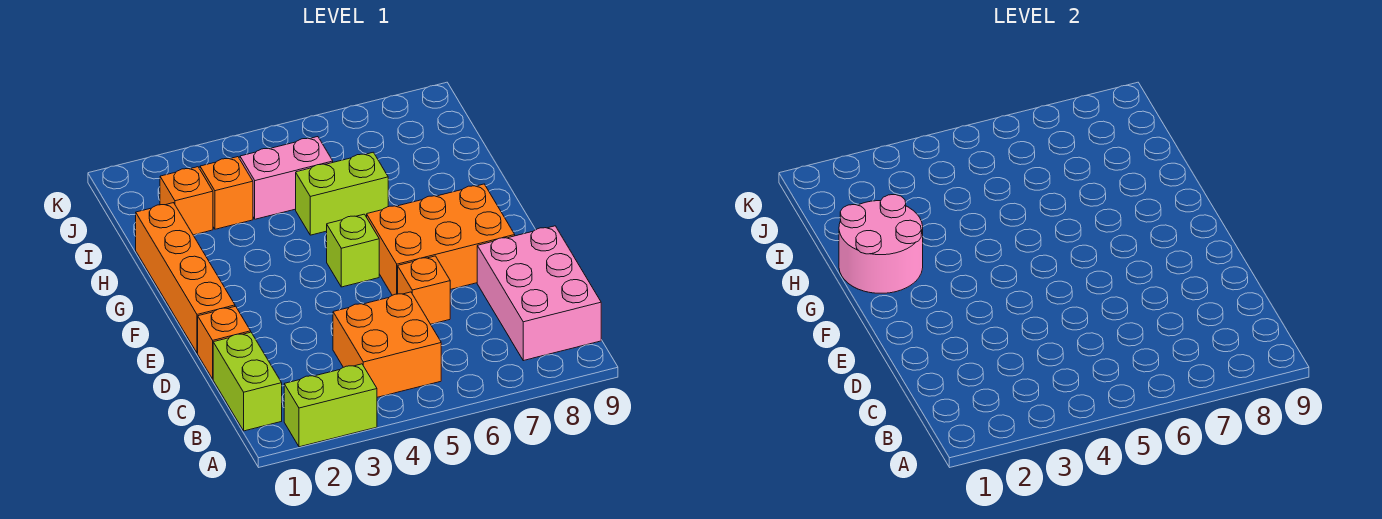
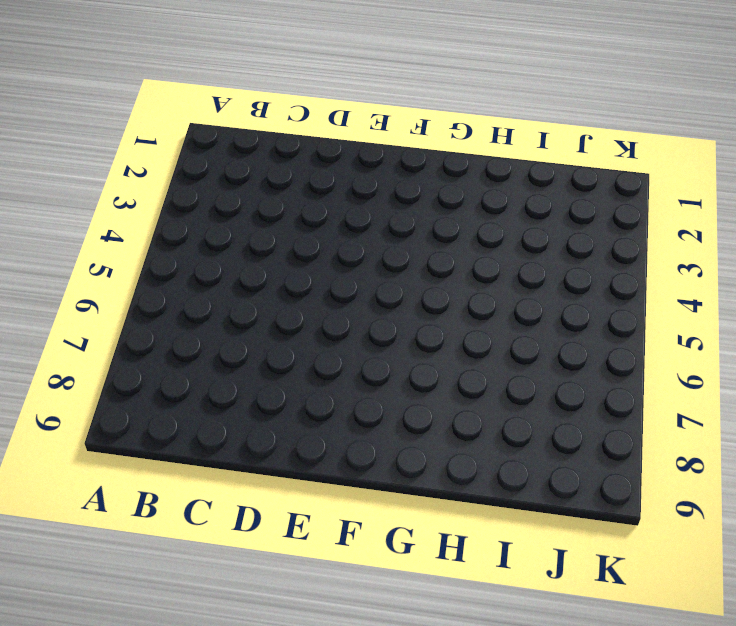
none -> lime 1x2 brick [284,364,377,447]
none -> lime 1x2 brick [213,332,282,431]
none -> orange 2x2 brick [333,292,441,397]

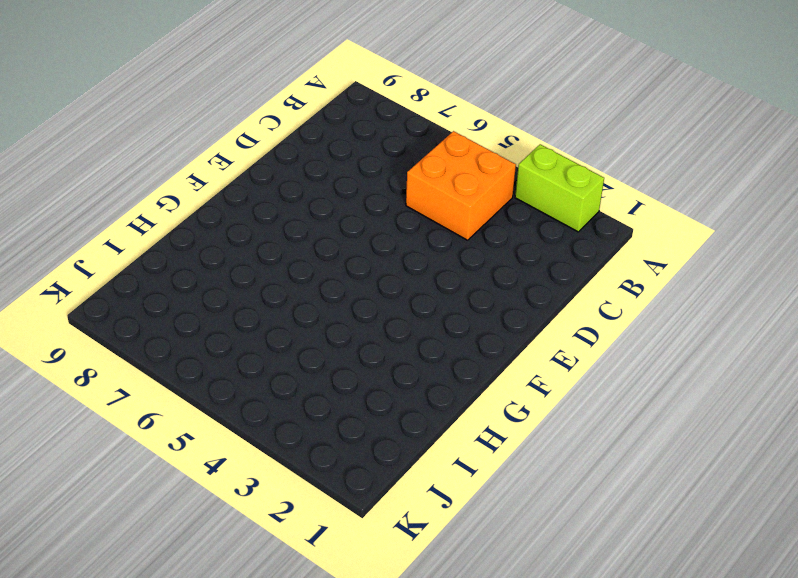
none -> lime 1x2 brick [213,332,282,431]
none -> pink 2x3 brick [477,226,601,361]
none -> orange 1x1 brick [198,306,251,379]

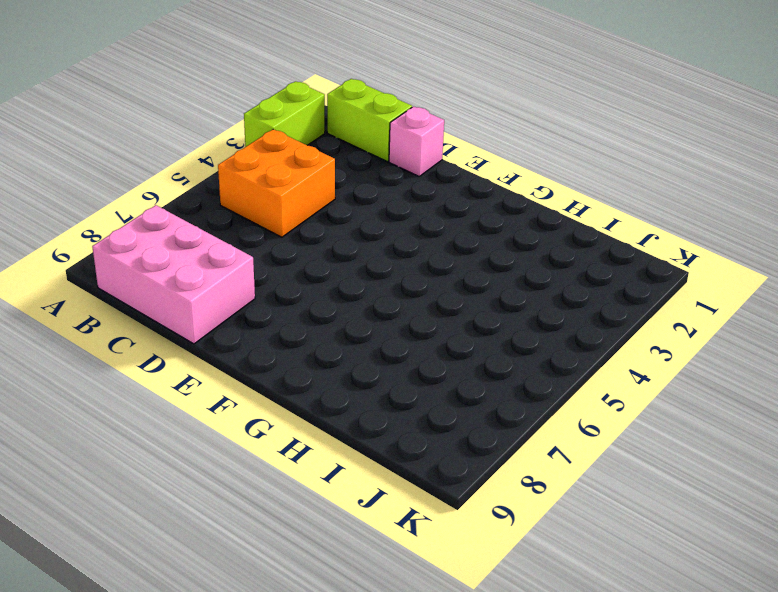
pink 1x1 brick [389,106,444,176] -> orange 1x1 brick [198,306,251,379]
none -> orange 1x1 brick [398,256,450,324]
none -> orange 1x4 brick [136,203,235,353]
none -> orange 2x3 brick [367,184,515,295]

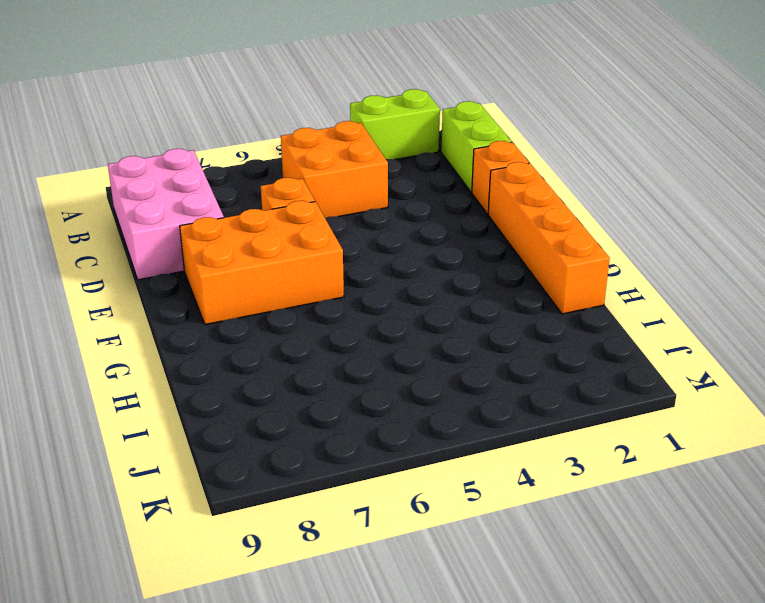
none -> lime 1x1 brick [327,214,379,287]
none -> lime 1x2 brick [296,152,388,235]
none -> orange 1x1 brick [160,167,213,235]

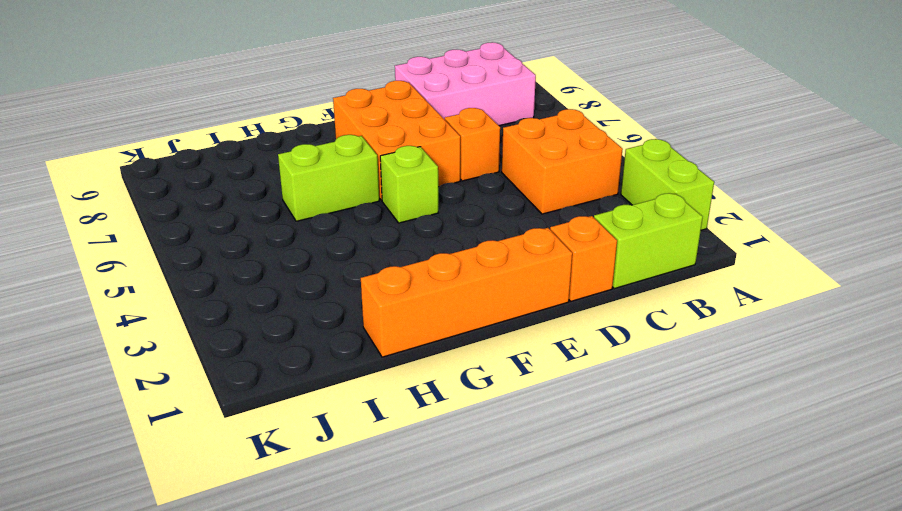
lime 1x2 brick [278,135,379,221] -> lime 1x2 brick turned to [296,152,388,235]
none -> orange 1x1 brick [160,167,213,235]
none -> orange 1x1 brick [200,157,253,229]
none -> pink 1x2 brick [240,137,333,219]

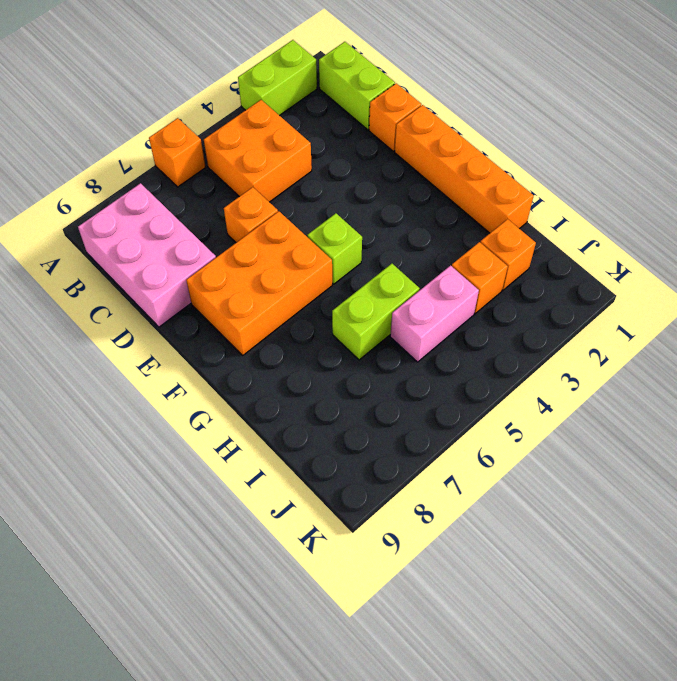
orange 1x1 brick [149,118,206,187] -> none
none -> pink 2x2 round brick [839,195,923,293]

